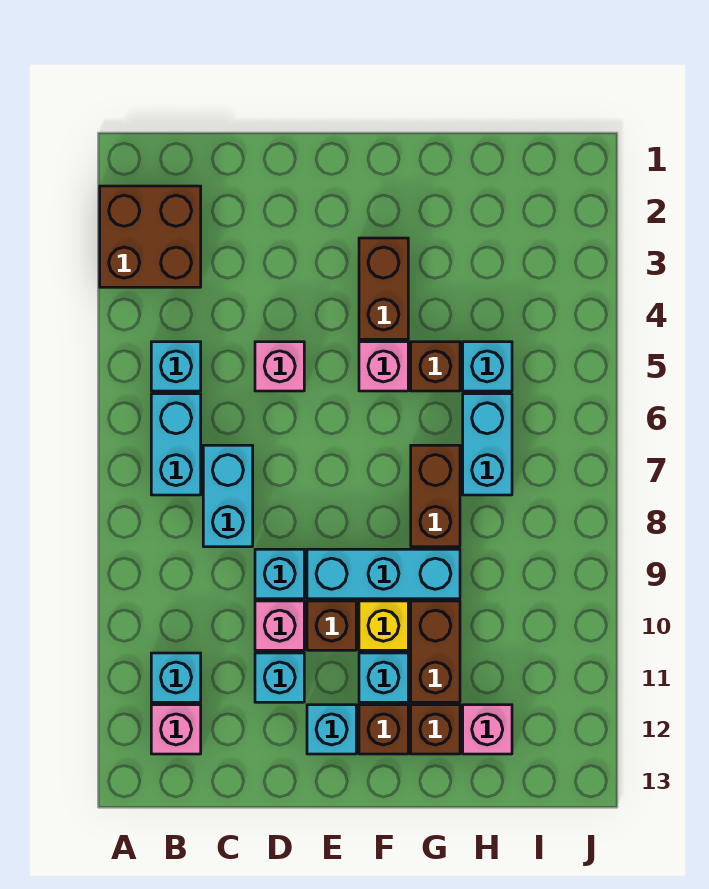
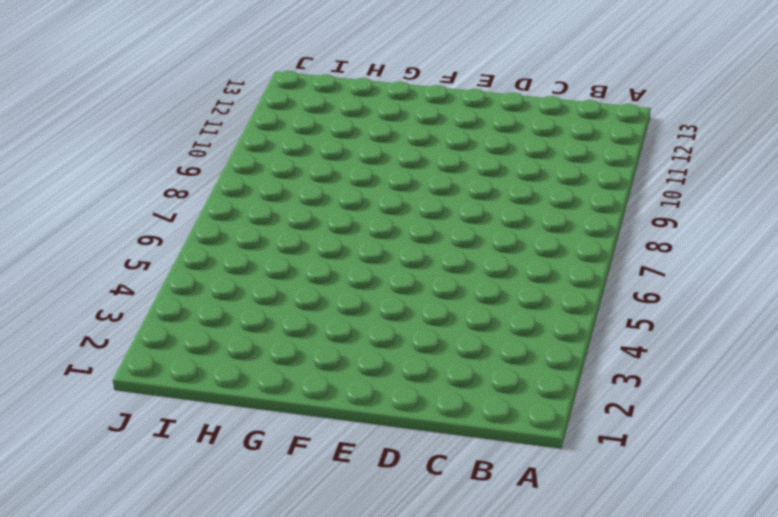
none -> brown 2x2 brick [100,186,201,287]
none -> cyan 1x1 brick [151,342,201,391]
none -> cyan 1x2 brick [151,394,201,495]

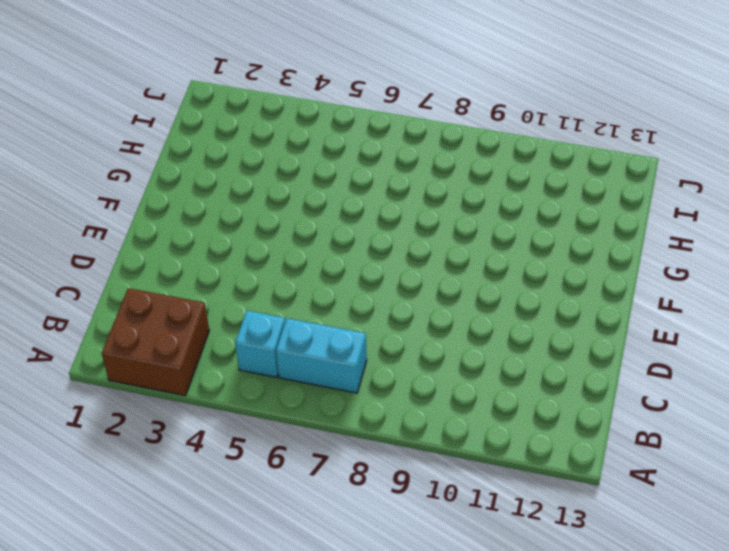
none -> cyan 1x1 brick [151,653,201,702]
none -> pink 1x1 brick [151,705,201,754]
none -> cyan 1x2 brick [203,445,253,547]

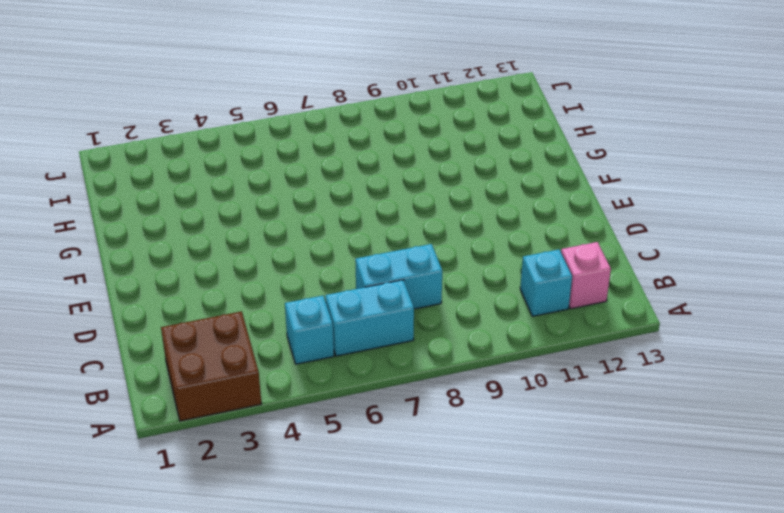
none -> pink 1x1 brick [255,342,304,391]
none -> cyan 1x1 brick [255,549,304,599]
none -> pink 1x1 brick [255,601,304,650]

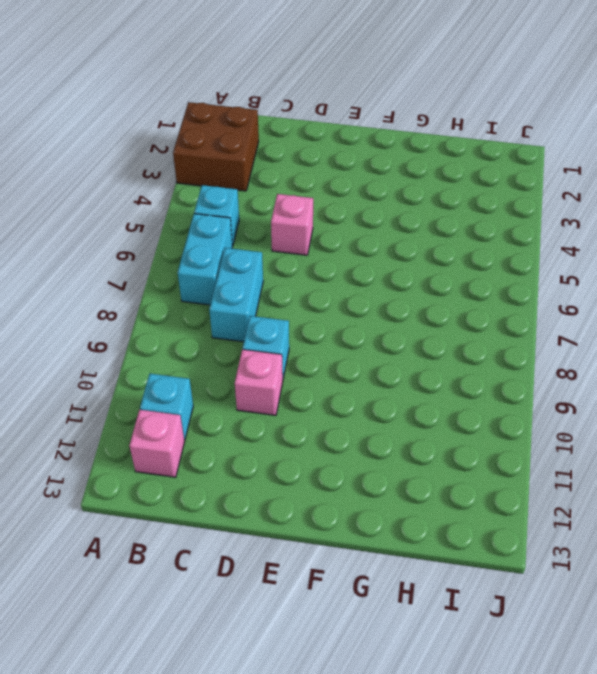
none -> cyan 1x1 brick [255,653,304,702]
none -> cyan 1x3 brick [307,549,460,599]
none -> brown 1x1 brick [307,601,356,650]

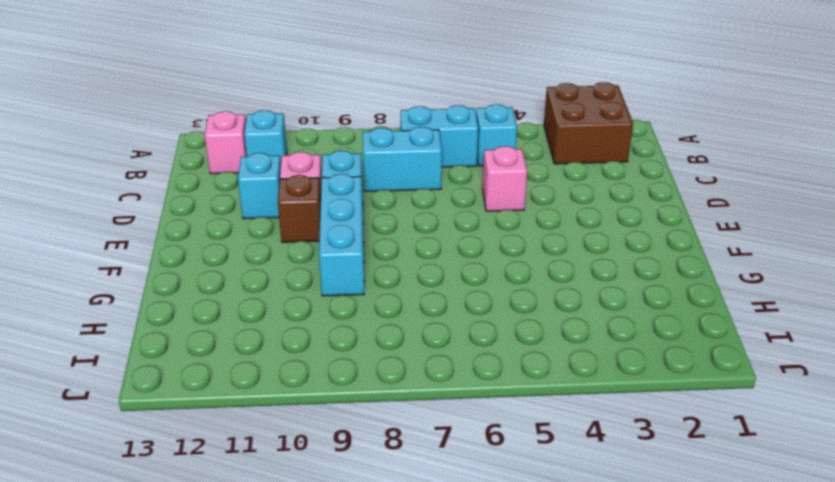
none -> cyan 1x1 brick [307,705,356,754]
none -> brown 1x2 brick [359,238,408,339]
none -> pink 1x1 brick [359,342,408,391]

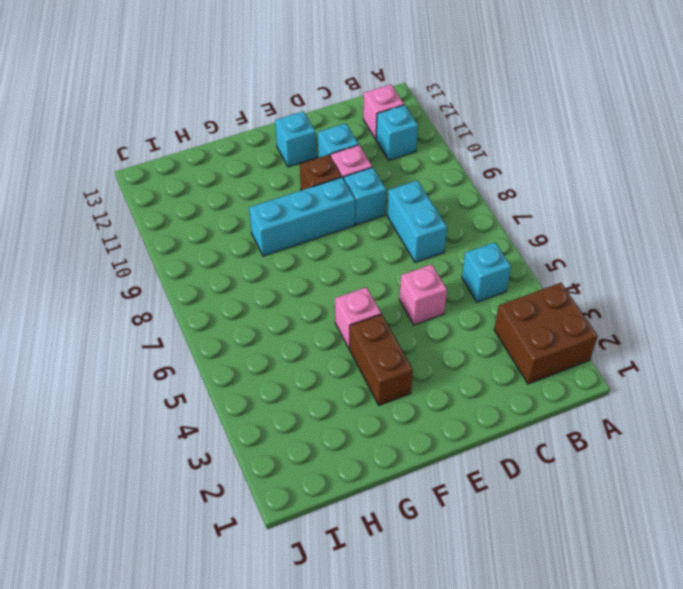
none -> cyan 1x2 brick [151,394,201,495]
none -> yellow 1x1 brick [359,601,408,650]
none -> cyan 1x1 brick [359,653,408,702]

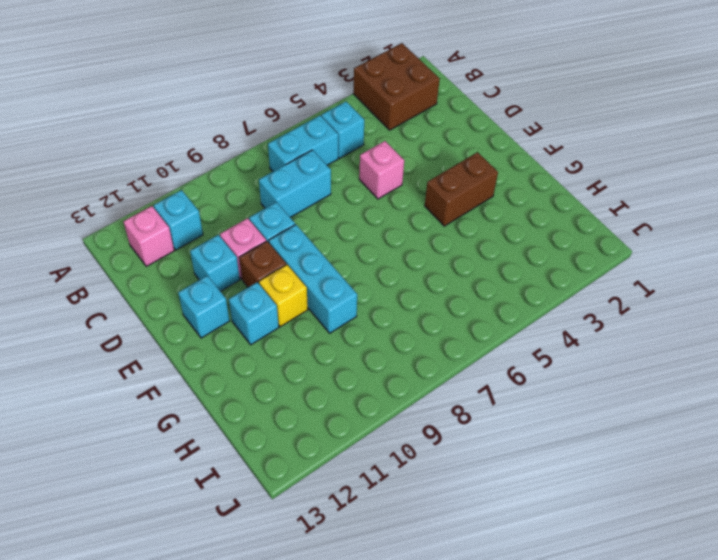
none -> pink 1x1 brick [359,342,408,391]
none -> brown 1x1 brick [359,705,408,754]
none -> brown 1x1 brick [411,342,460,391]

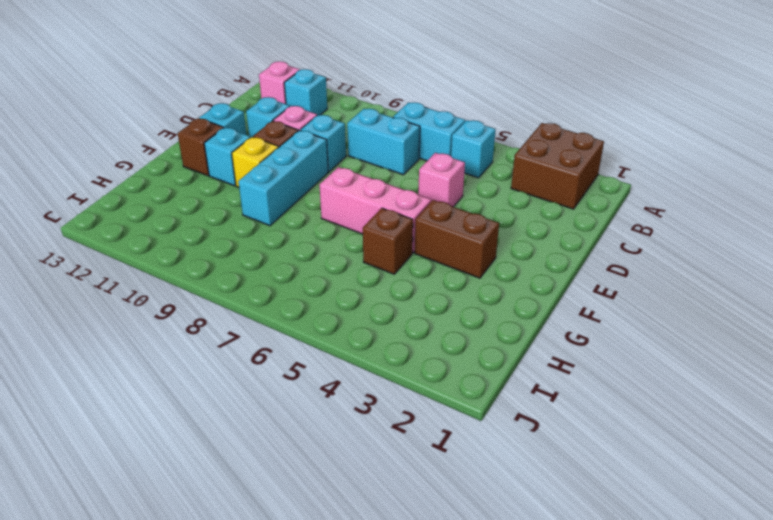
pink 1x3 brick [319,167,431,253] -> pink 1x1 brick [359,342,408,391]
none -> brown 1x2 brick [411,445,460,547]
none -> brown 1x2 brick [411,601,460,702]
none -> brown 1x1 brick [411,705,460,754]

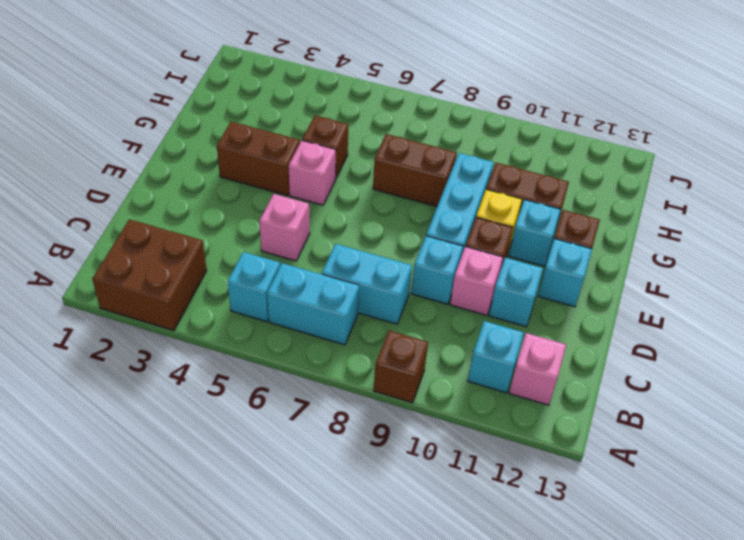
brown 1x1 brick [374,331,428,403] -> brown 1x1 brick moved to [411,705,460,754]
none -> cyan 1x1 brick [463,342,512,391]
none -> cyan 1x2 brick [463,394,512,495]
none -> pink 1x1 brick [463,705,512,754]

